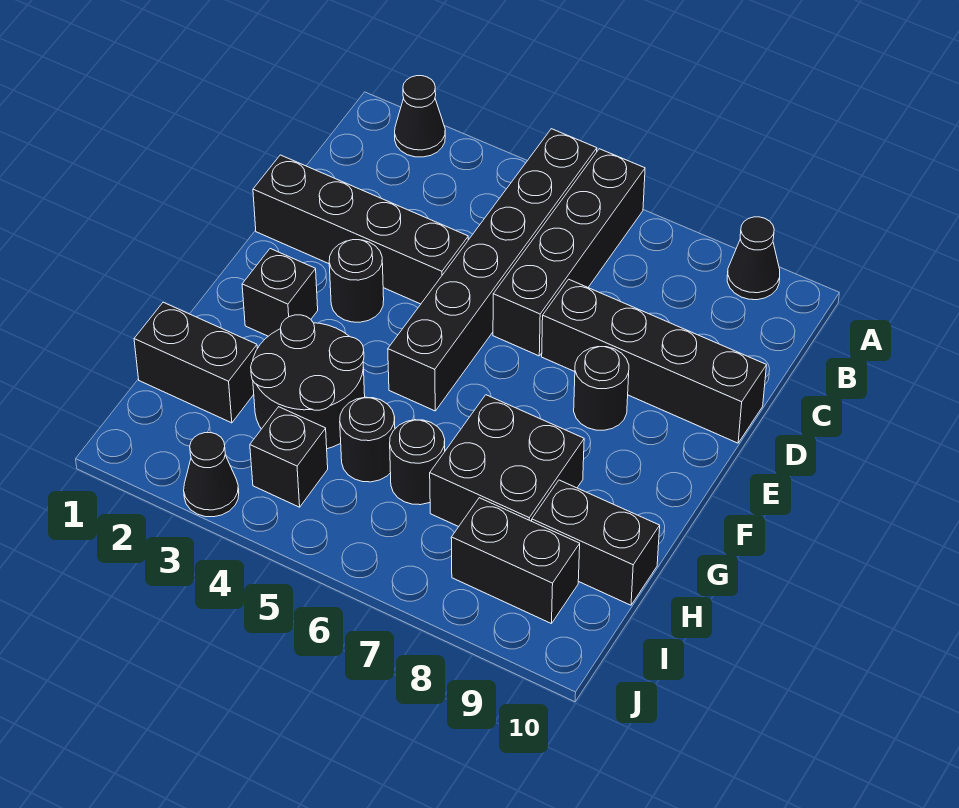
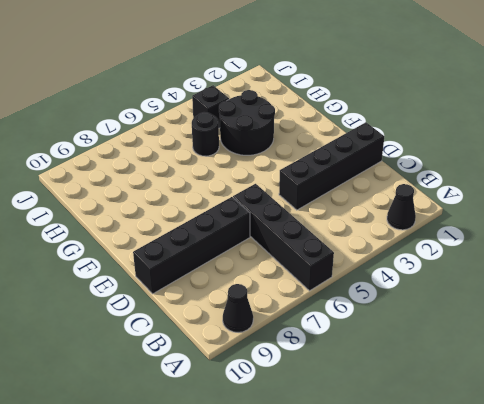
none -> black 1x6 brick [388,129,597,411]
none -> black 1x1 round brick [329,240,384,322]
none -> black 1x1 round brick [574,347,629,430]

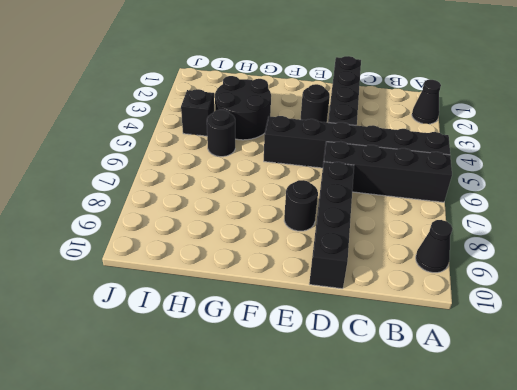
none -> black 1x1 brick [242,249,318,336]
none -> black 2x2 brick [430,395,584,527]
none -> black 1x2 brick [134,302,257,423]

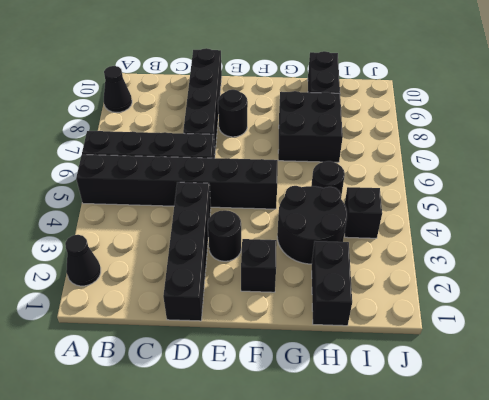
none -> black 1x1 round brick [390,420,445,505]
none -> black 1x2 brick [451,498,580,624]
none -> black 1x1 cone [184,433,239,517]

